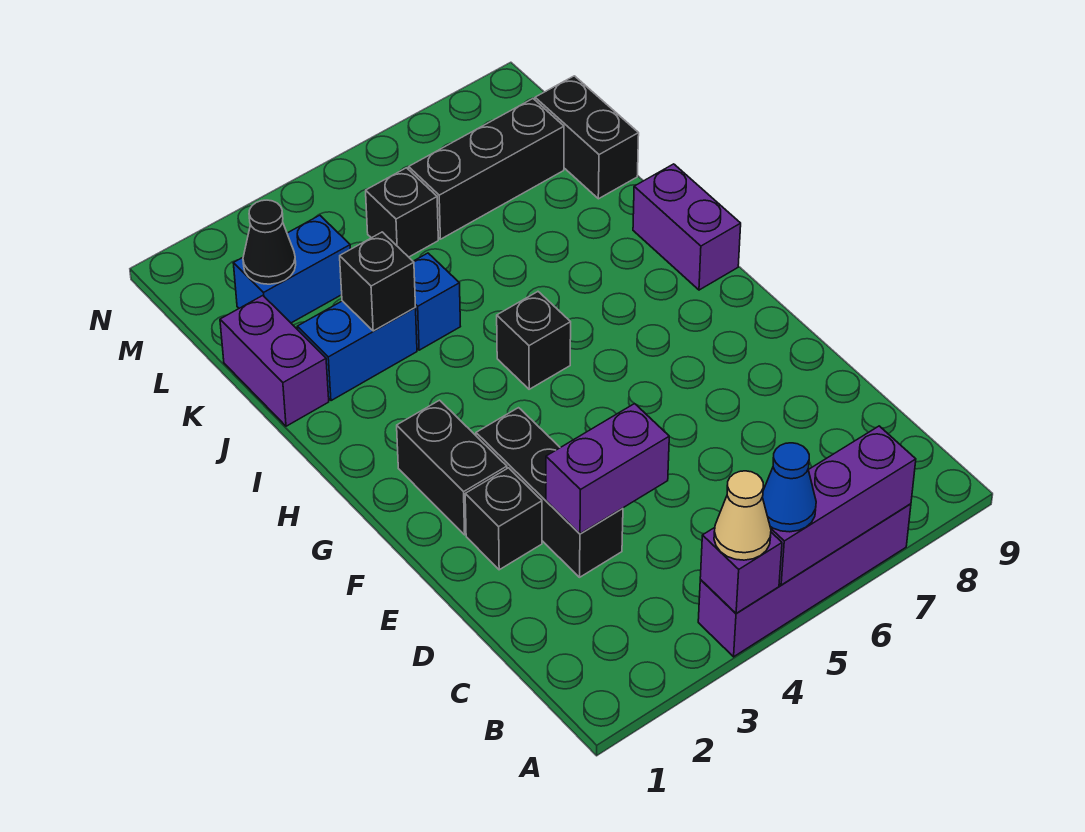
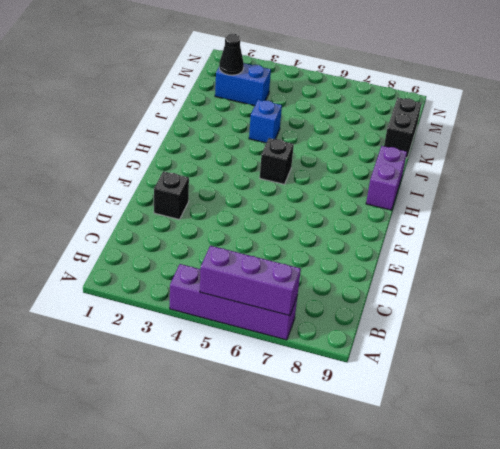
none -> black 1x3 brick [476,408,623,577]
none -> black 1x2 brick [397,400,507,535]
none -> purple 1x2 brick [220,296,329,426]

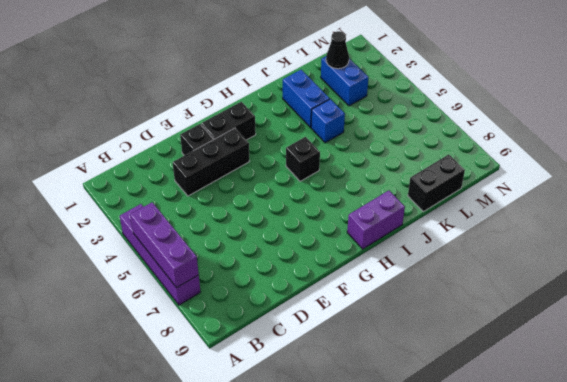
none -> purple 1x2 brick [220,296,329,426]
none -> black 1x1 brick [366,168,438,257]
none -> black 1x3 brick [409,99,564,239]

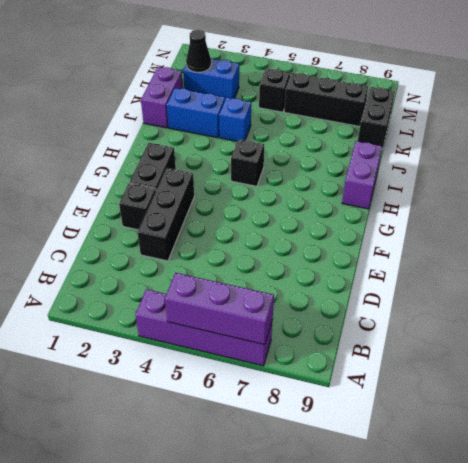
none -> purple 1x1 brick [700,528,782,613]
none -> purple 1x2 brick [546,404,669,534]
none -> black 1x1 brick [340,232,416,331]

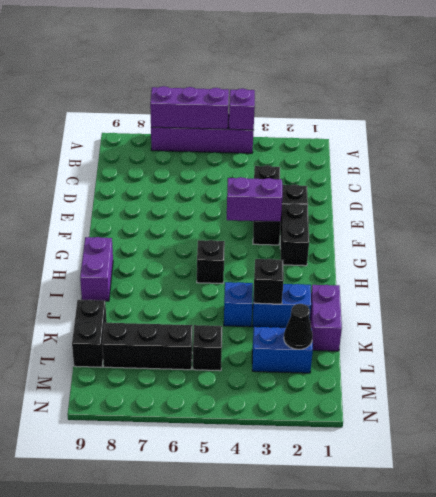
purple 1x2 brick [227,177,282,222] -> purple 1x2 brick moved to [546,404,669,534]
none -> tan 1x1 cone [714,471,771,560]
none -> blue 1x1 cone [763,443,816,532]

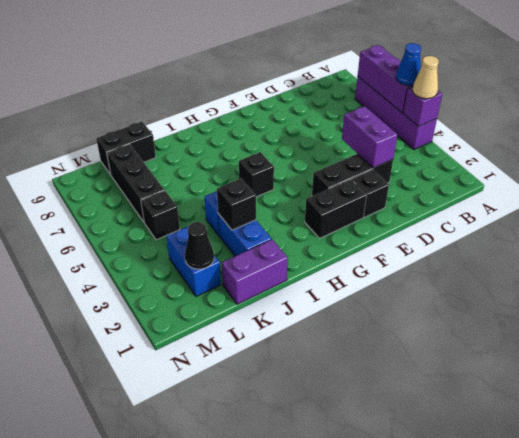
none -> purple 1x2 brick [633,164,741,290]

